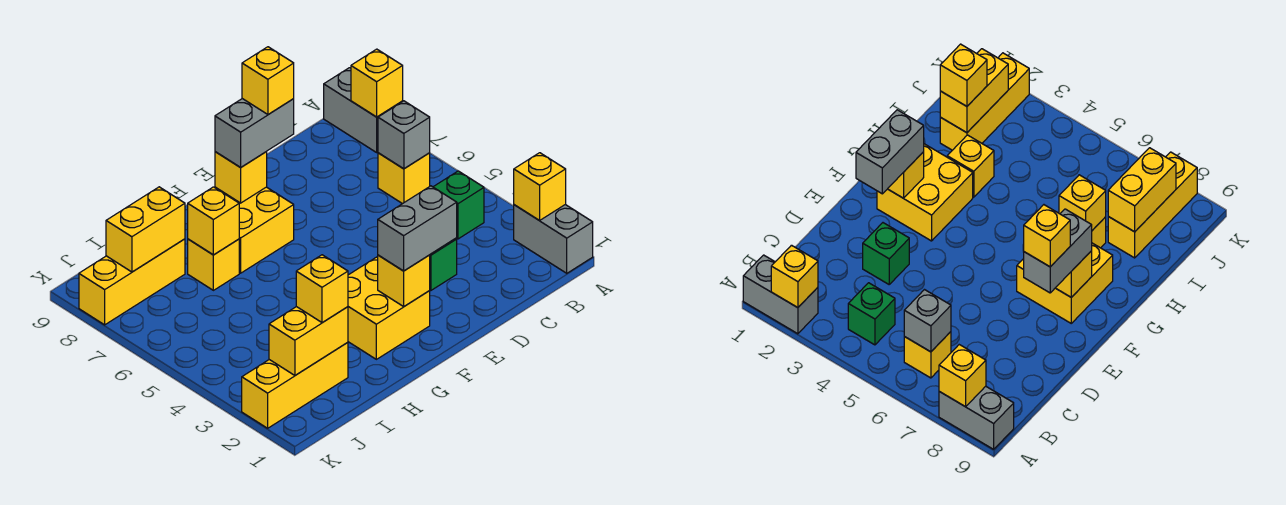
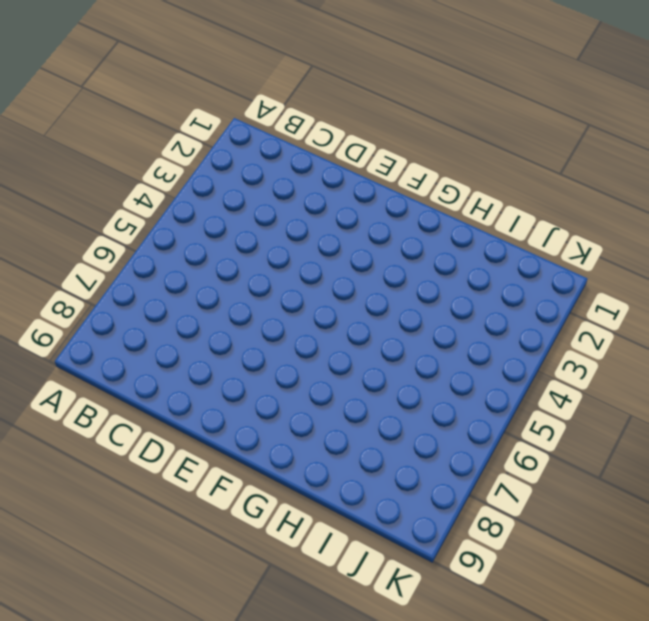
none -> grey 1x2 brick [514,205,593,273]
none -> grey 1x2 brick [324,68,403,152]
none -> green 1x1 brick [434,171,484,239]

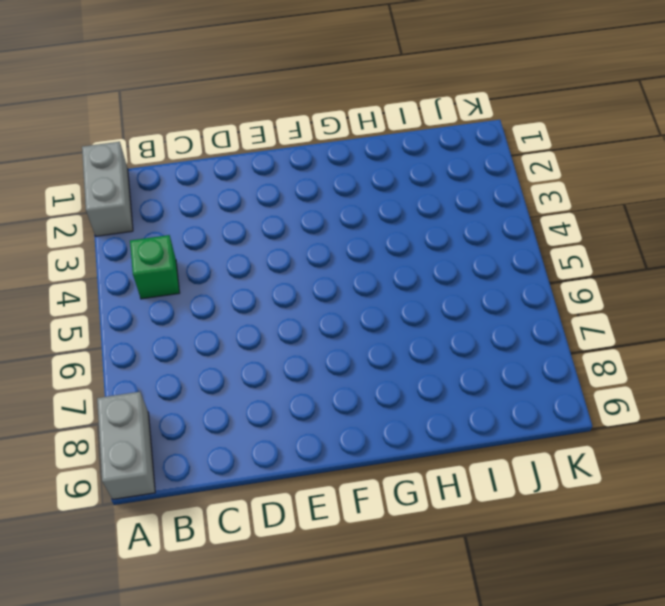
none -> yellow 1x1 brick [378,153,430,204]
none -> green 1x1 brick [430,238,457,290]
none -> yellow 2x2 brick [348,257,430,359]

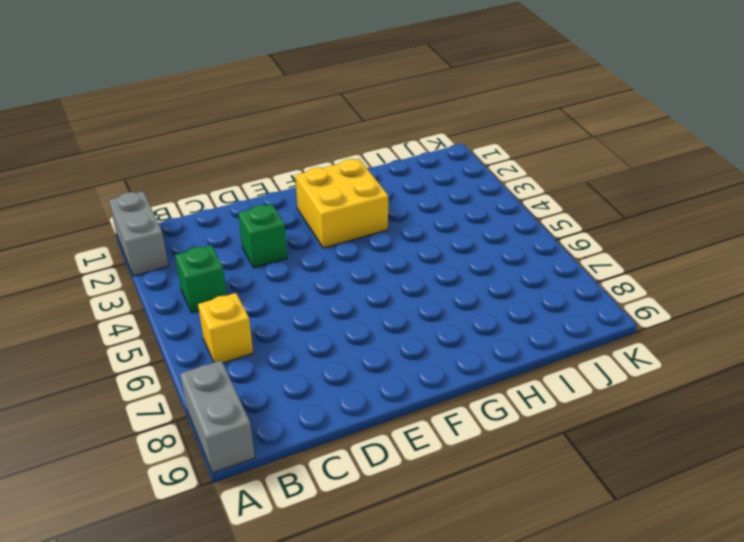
none -> yellow 2x2 brick [215,187,294,273]
none -> yellow 1x1 brick [947,135,994,197]
none -> yellow 1x1 brick [188,239,239,290]

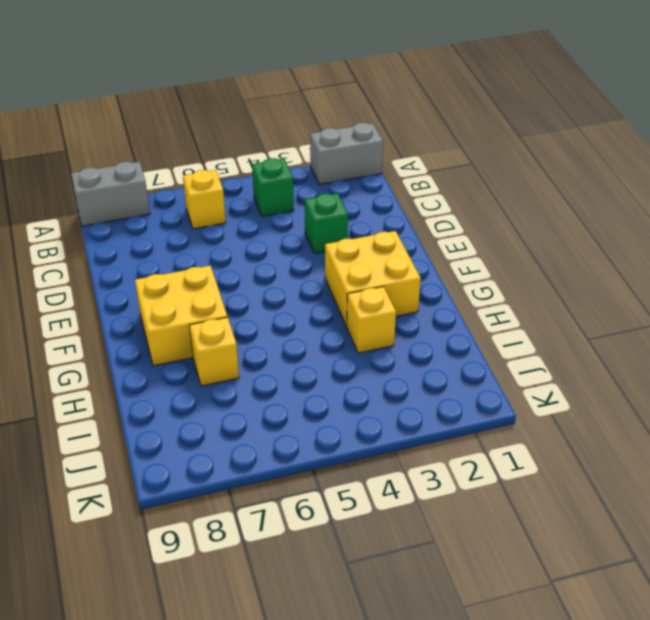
none -> yellow 1x3 brick [242,342,348,428]
none -> yellow 1x3 brick [79,239,185,325]
none -> yellow 1x1 brick [514,153,566,221]

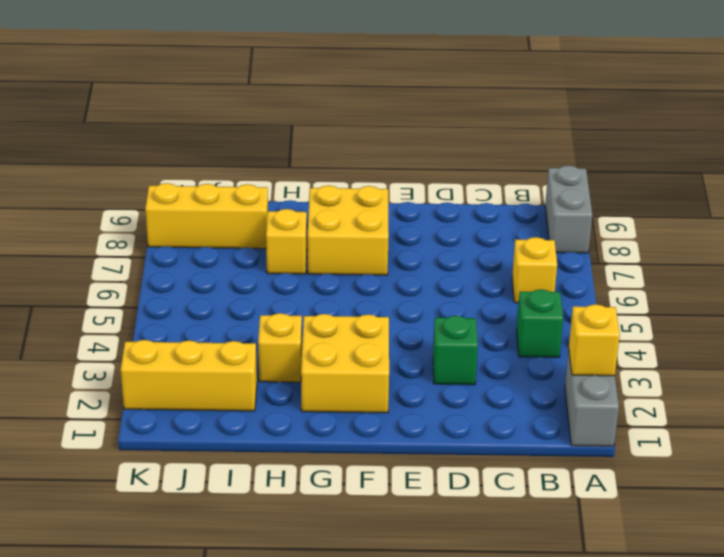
none -> yellow 1x1 brick [351,49,403,117]
none -> grey 1x1 brick [378,101,430,169]
none -> yellow 1x1 brick [378,255,430,306]

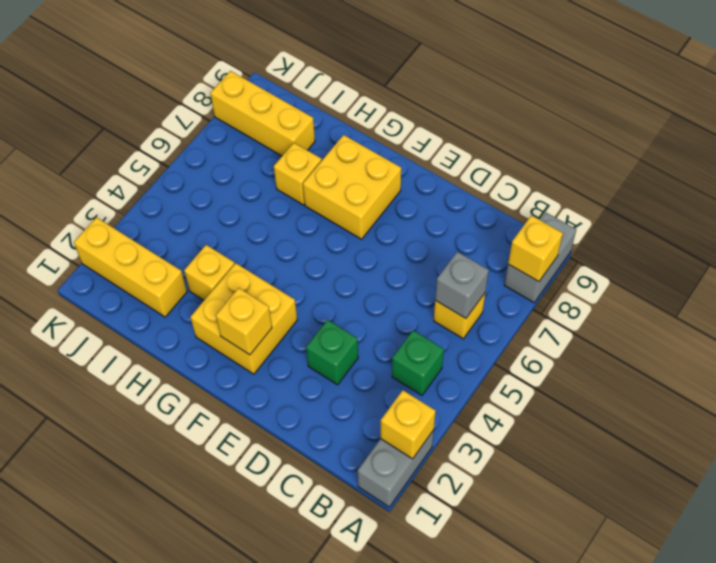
none -> yellow 1x1 brick [215,152,267,203]
none -> yellow 1x1 brick [188,187,239,255]
none -> yellow 1x2 brick [269,307,348,375]

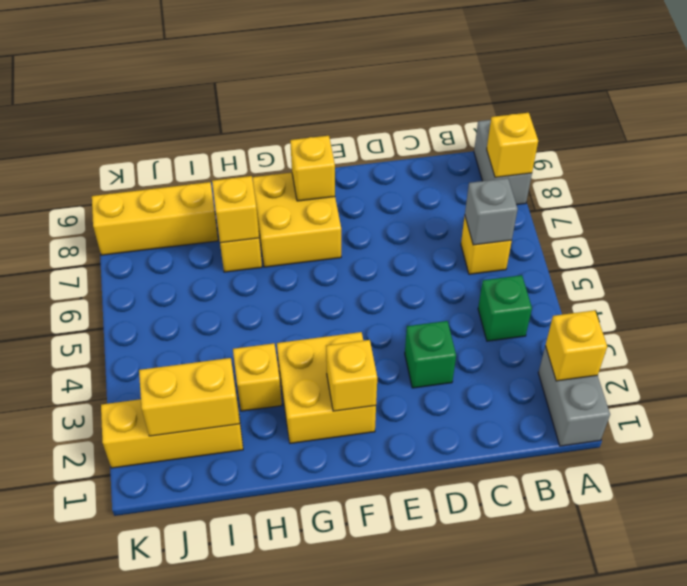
none -> yellow 1x2 brick [106,187,185,272]
none -> grey 1x2 brick [378,186,457,271]
none -> grey 1x2 brick [215,99,294,167]

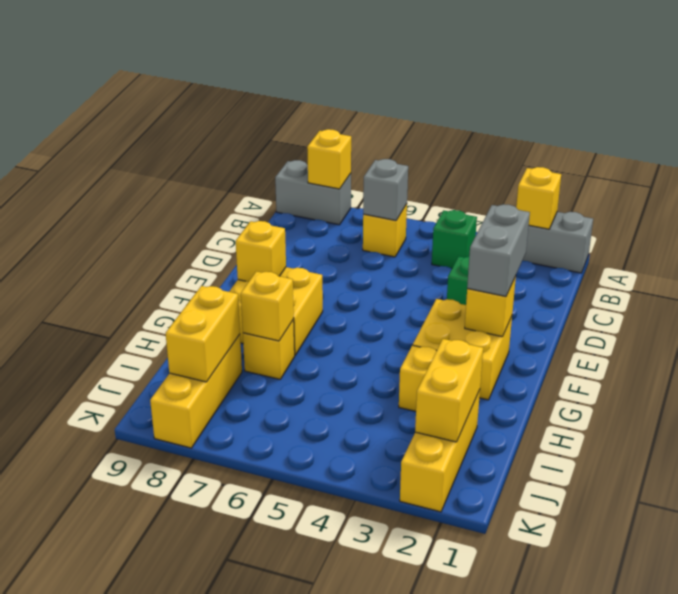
none -> grey 1x2 brick [215,99,294,167]
none -> yellow 1x1 brick [296,255,348,323]
none -> yellow 1x1 brick [242,47,294,114]

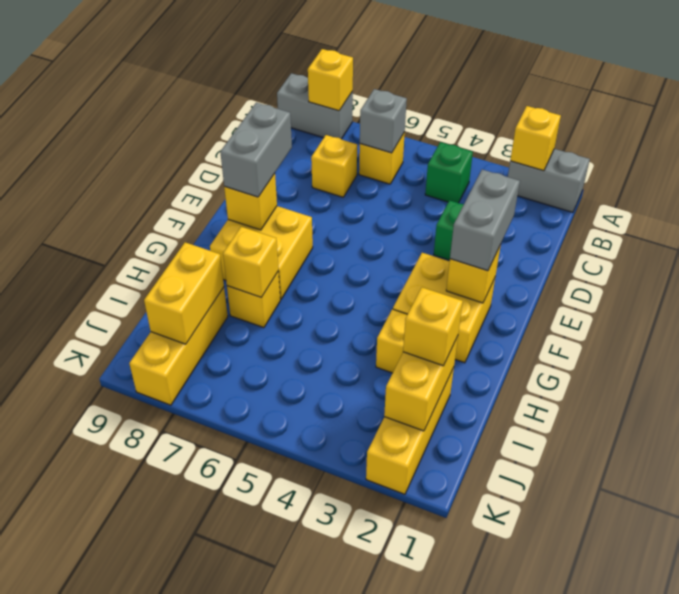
yellow 1x1 brick [311,135,357,197] -> yellow 1x1 brick moved to [242,47,294,114]

